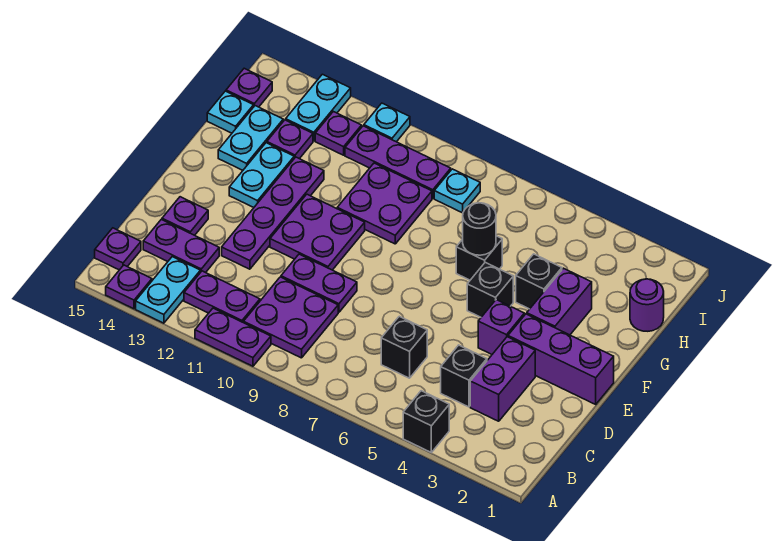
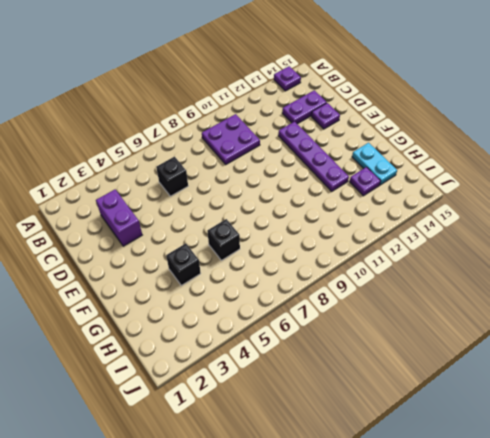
none -> black 1x1 brick [403,391,449,452]
none -> purple 1x2 plate [195,308,271,366]
none -> cyan 1x2 plate [136,257,200,323]
none -> purple 1x2 plate [184,271,260,323]

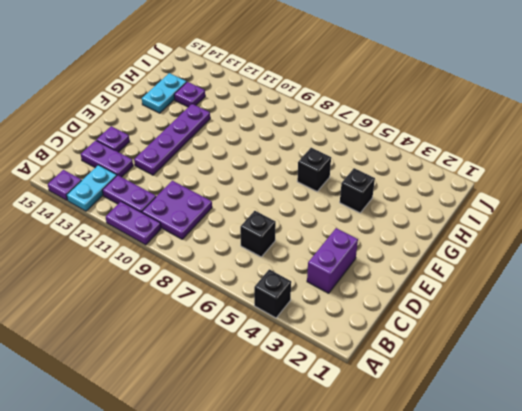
none -> purple 1x1 plate [95,228,141,270]
none -> black 1x1 brick [441,345,487,407]
none -> purple 1x2 plate [281,254,357,312]
none -> purple 1x3 brick [508,314,614,404]

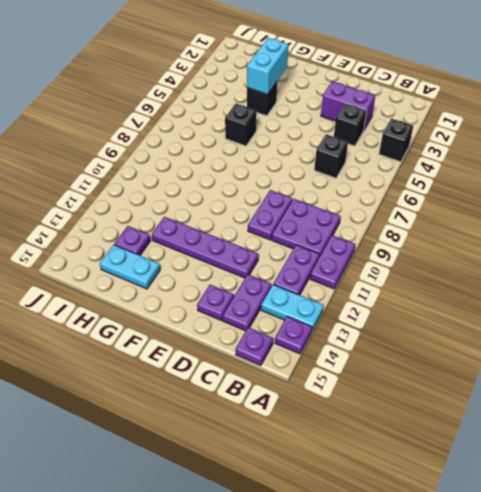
cyan 1x2 brick [247,38,289,94] -> none
none -> purple 1x3 brick [508,314,614,404]
none -> purple 1x1 brick [478,300,524,354]
none -> purple 2x2 plate [270,194,365,270]
none -> purple 1x2 brick [527,268,592,335]

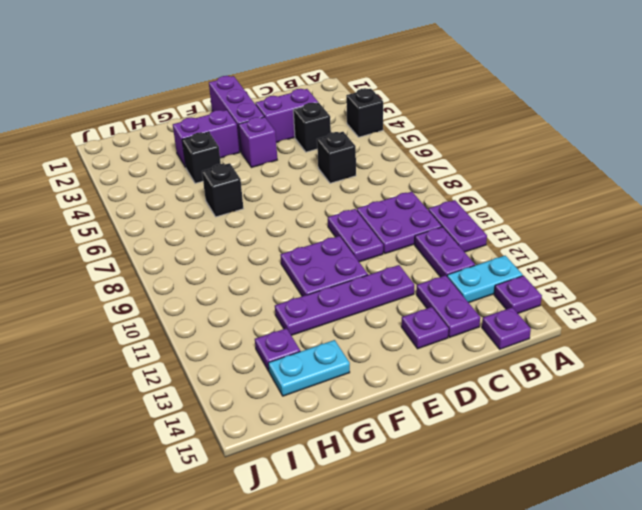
none -> black 1x1 brick [467,262,513,317]
none -> cyan 1x2 plate [229,143,294,207]
none -> purple 2x2 plate [337,163,432,244]
none -> purple 1x1 round brick [630,279,664,331]

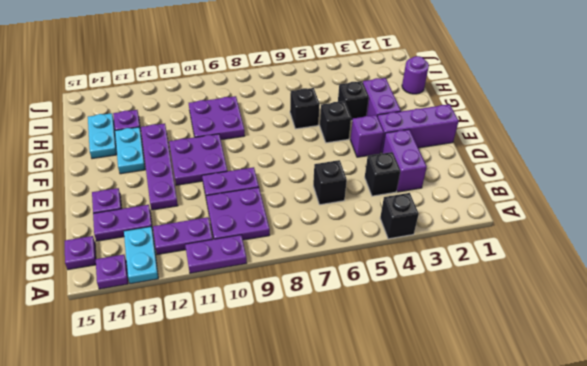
none -> cyan 1x1 plate [207,91,254,133]
none -> cyan 1x1 plate [434,169,480,213]
none -> purple 1x3 plate [345,126,451,198]
none -> purple 1x1 plate [315,112,362,155]

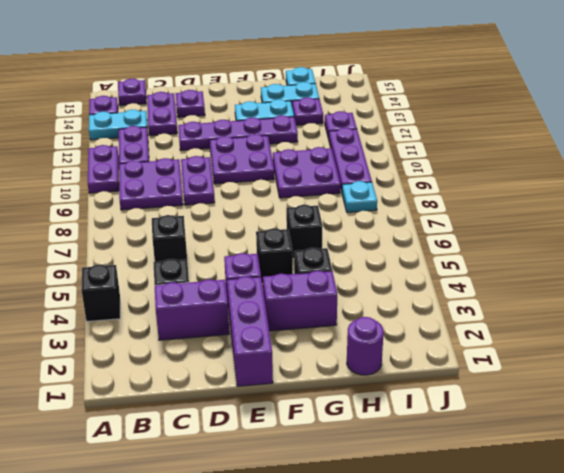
none -> cyan 1x2 plate [286,74,351,141]
none -> purple 1x1 plate [226,68,272,107]
none -> cyan 1x1 plate [364,103,410,142]
none -> black 1x1 round brick [463,203,496,255]

